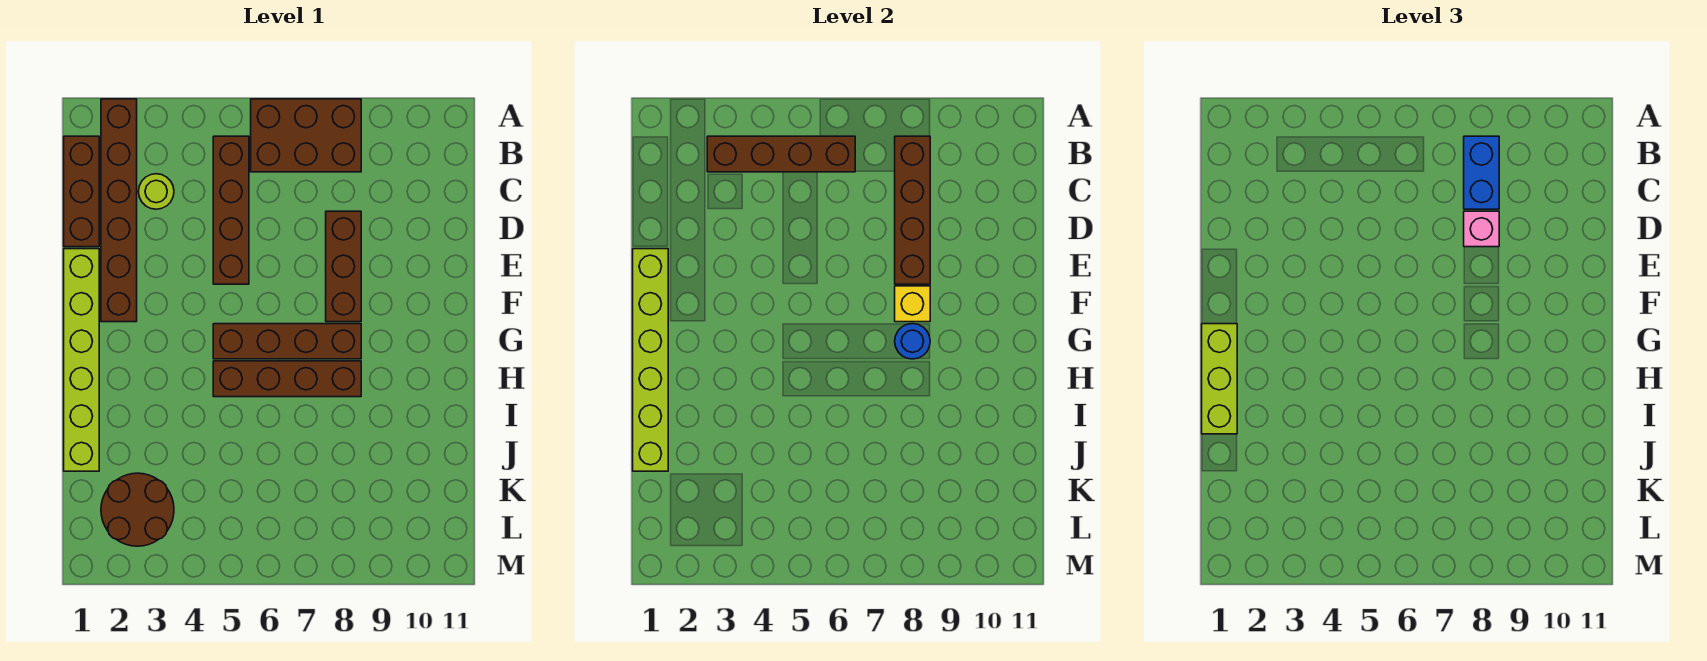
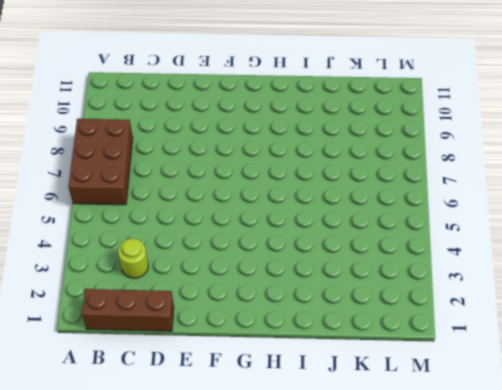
none -> brown 1x6 brick [101,99,137,322]
none -> brown 1x4 brick [213,136,249,284]
none -> brown 1x3 brick [326,211,361,322]

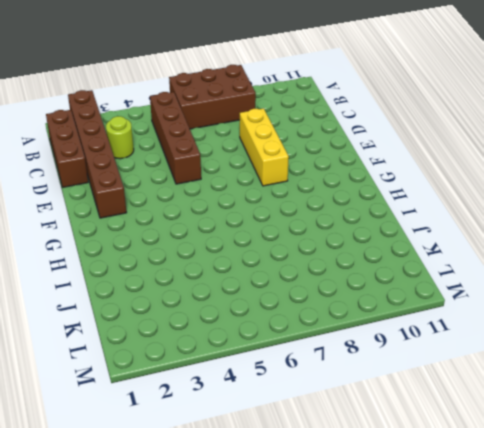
yellow 1x3 brick [240,108,289,186] -> brown 1x3 brick [326,211,361,322]
none -> lime 1x6 brick [64,249,99,471]
none -> brown 1x4 brick [213,324,361,359]
none -> brown 1x4 brick [213,361,361,397]

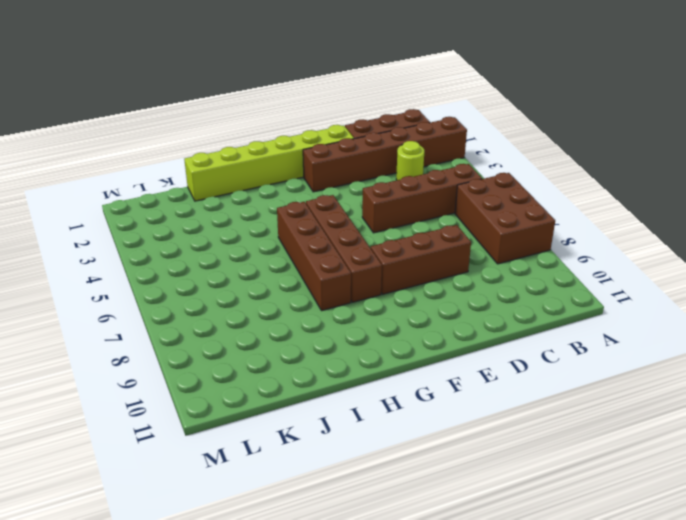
none -> brown 2x2 round brick [101,473,174,546]
none -> brown 1x4 brick [707,136,855,172]
none -> brown 1x4 brick [895,136,930,284]

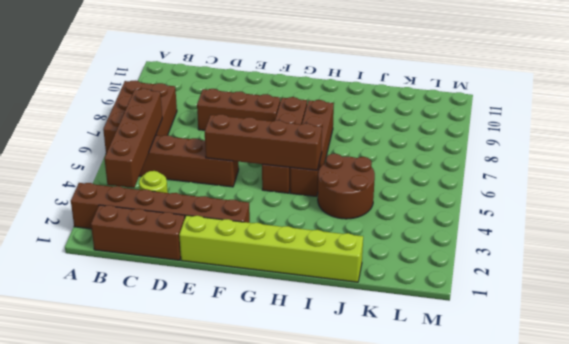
brown 1x4 brick [205,114,322,170] -> brown 1x4 brick moved to [895,136,930,284]
brown 2x2 round brick [318,154,375,219] -> brown 2x2 round brick moved to [101,473,174,546]
none -> lime 1x6 brick [633,249,668,471]
none -> yellow 1x1 brick [895,286,930,322]
none -> blue 1x1 round brick [895,324,930,359]

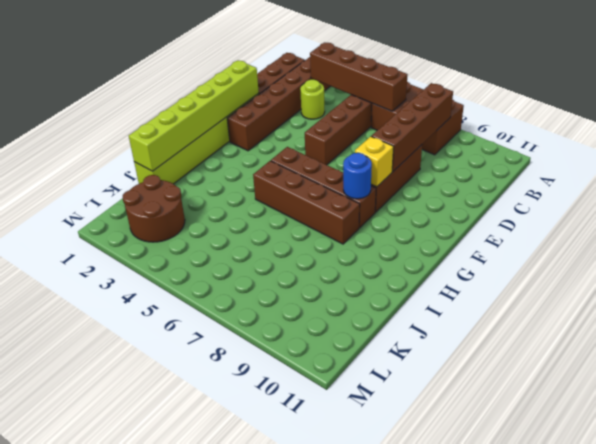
none -> blue 1x2 brick [1464,136,1499,209]
none -> pink 1x1 brick [1464,211,1499,247]
none -> lime 1x3 brick [1202,324,1237,434]

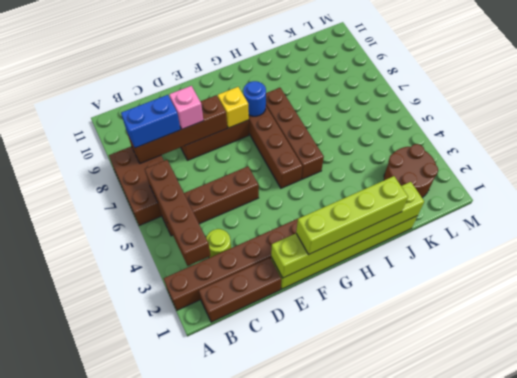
lime 1x4 brick [296,176,408,255] -> lime 1x3 brick [1202,324,1237,434]

